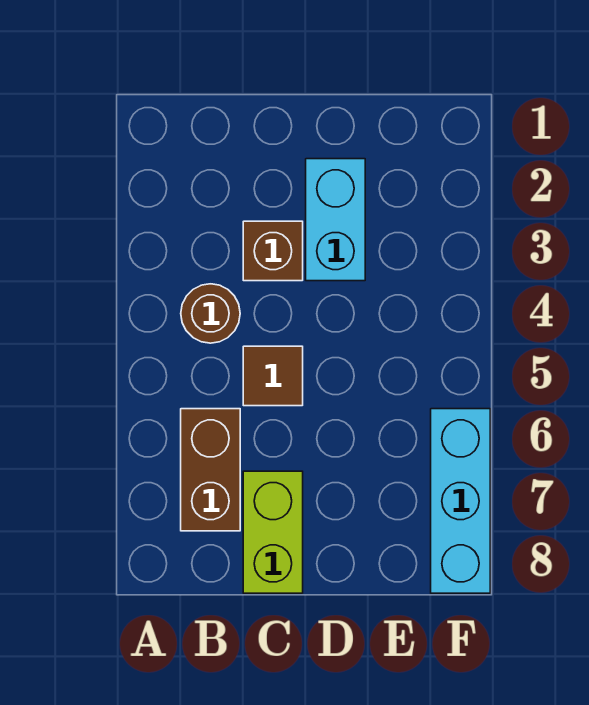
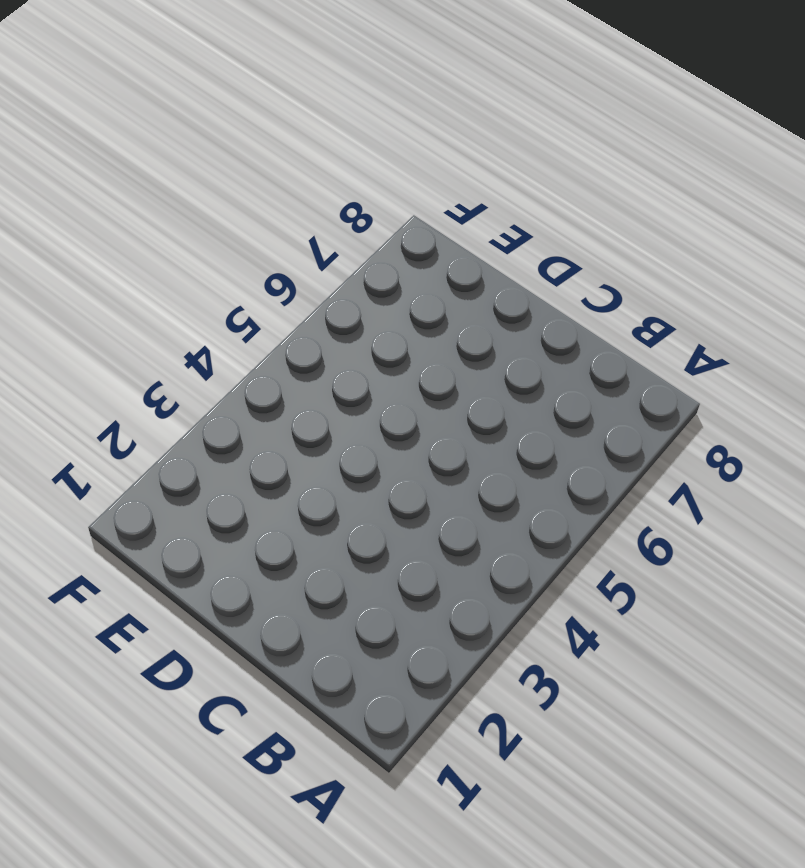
none -> brown 1x1 round brick [181,284,240,343]
none -> brown 1x2 brick [181,409,240,531]

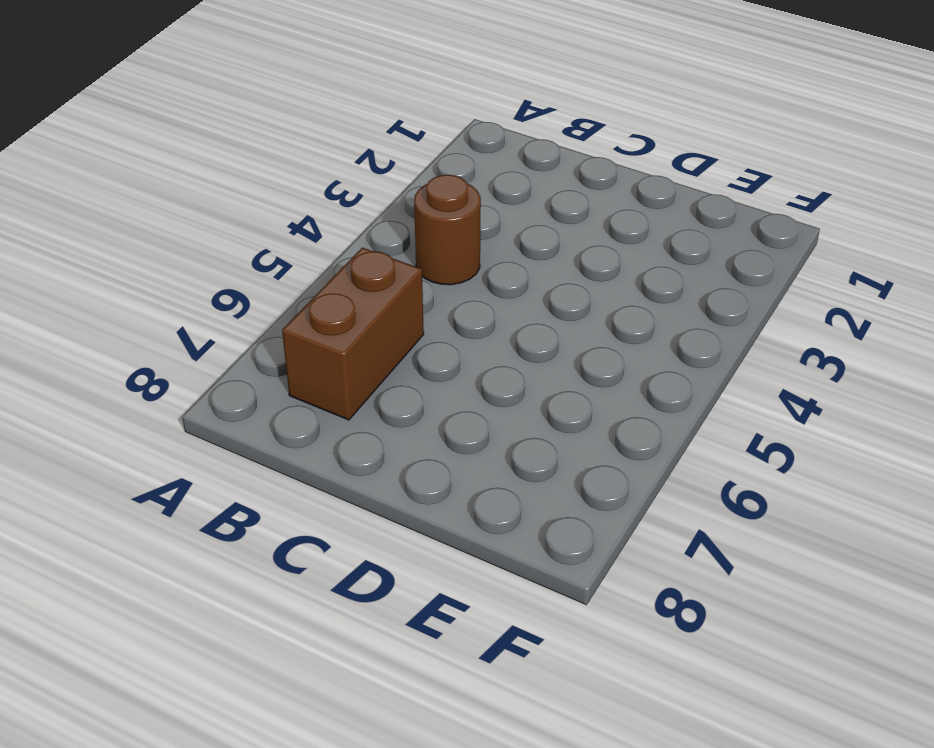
none -> brown 1x1 brick [243,221,303,281]
none -> brown 1x1 tile [243,346,303,406]

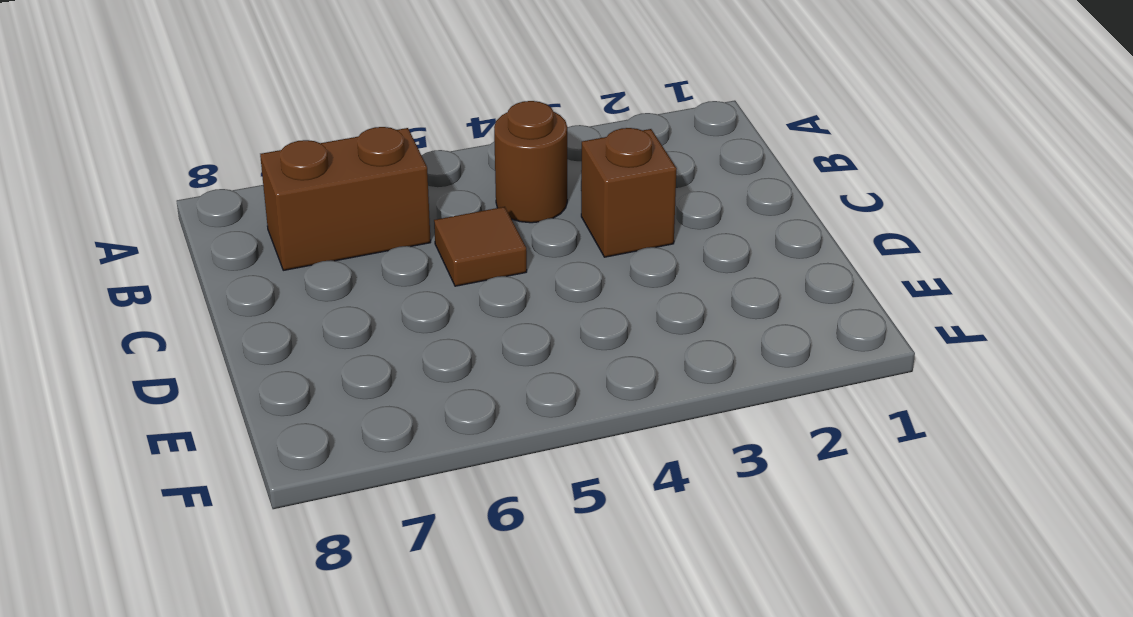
none -> lime 1x2 brick [243,471,303,593]
none -> cyan 1x2 brick [306,159,365,281]

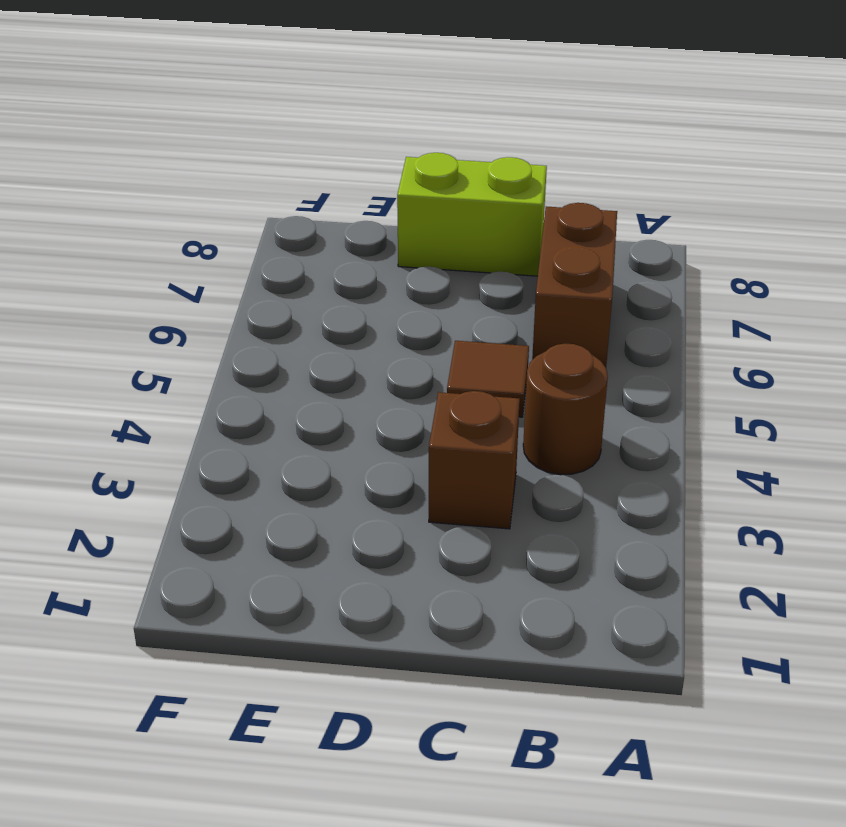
lime 1x2 brick [397,153,547,276] -> lime 1x2 brick turned to [243,471,303,593]
none -> cyan 1x2 brick [306,159,365,281]
none -> cyan 1x3 brick [431,409,490,593]

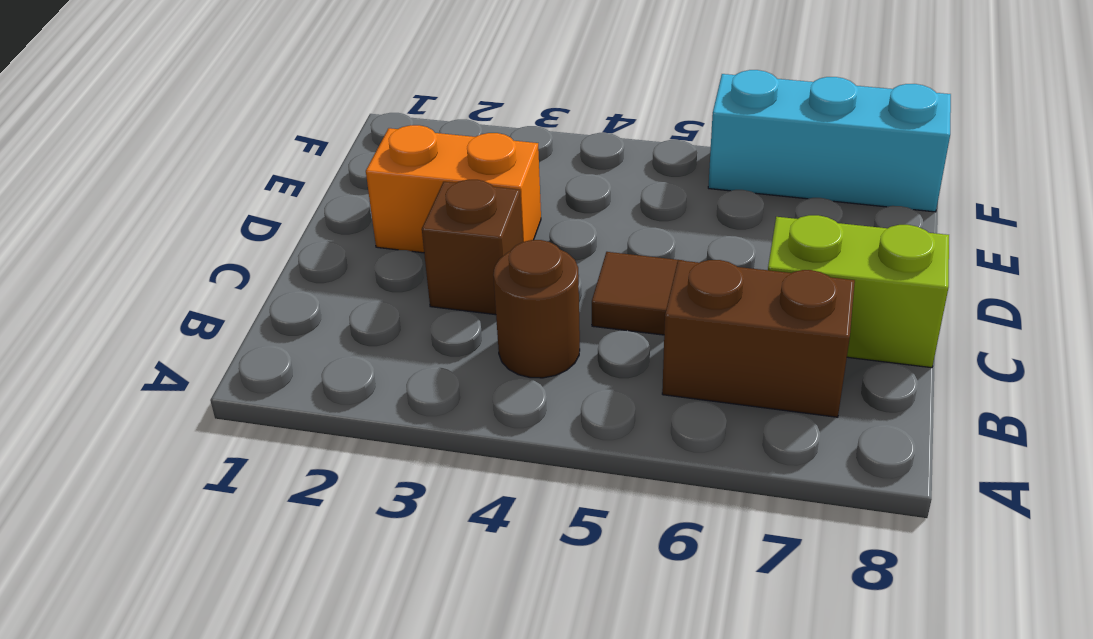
orange 1x2 brick [366,125,541,253] -> cyan 1x2 brick [306,159,365,281]

